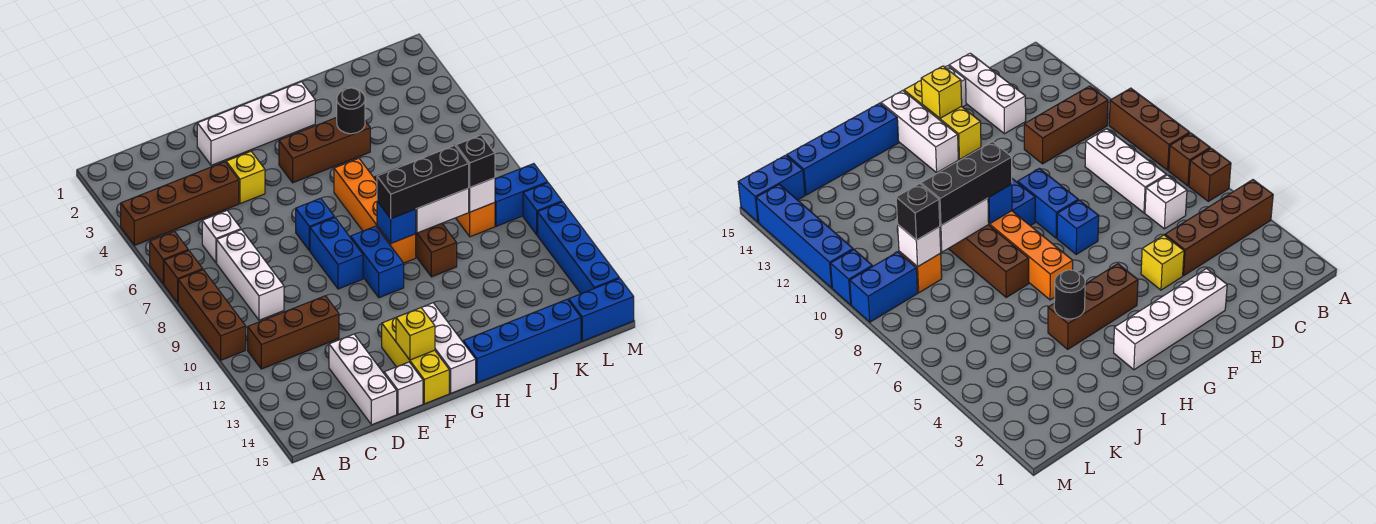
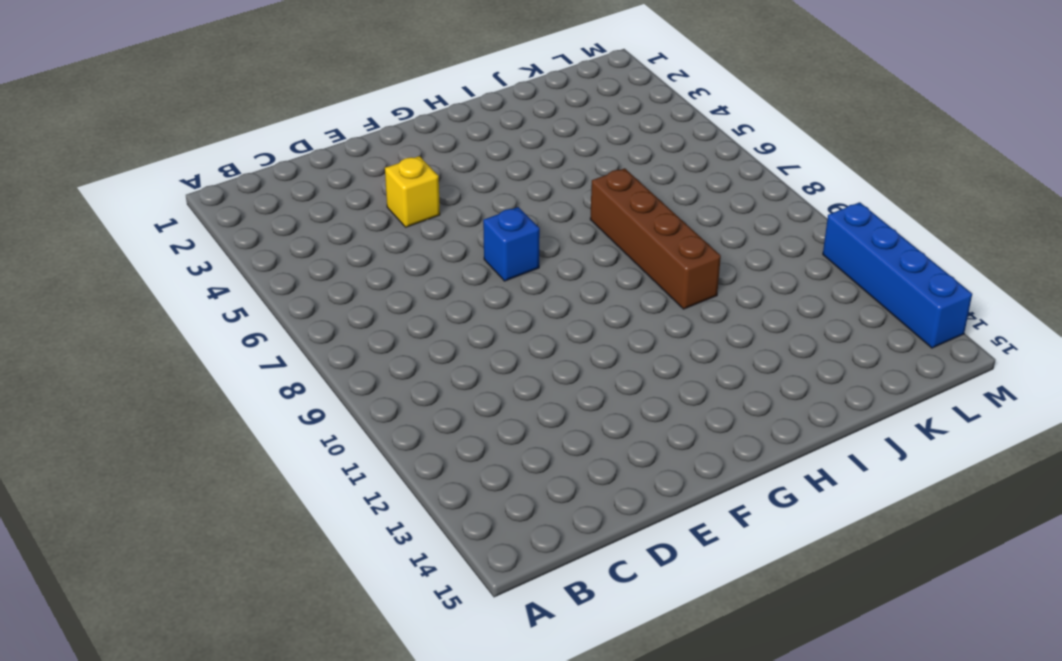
none -> brown 1x4 brick [121,162,239,245]
none -> brown 1x1 brick [150,231,188,284]
none -> brown 1x1 brick [164,250,203,303]
none -> brown 1x3 brick [178,270,246,360]

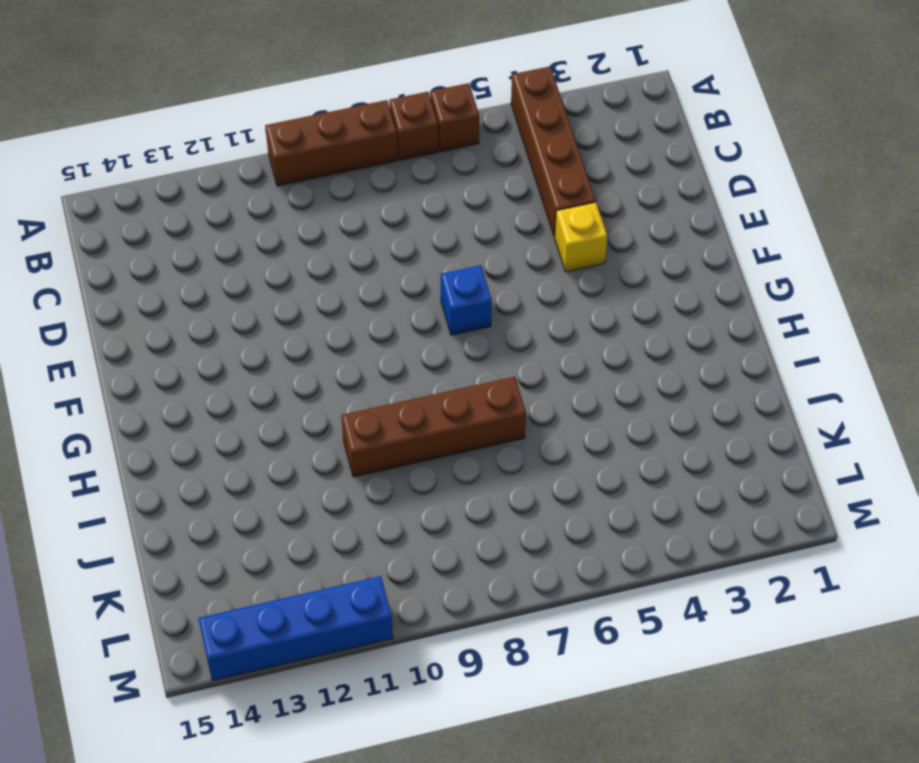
none -> brown 1x3 brick [248,296,339,369]
none -> white 1x1 brick [202,211,241,263]
none -> white 1x3 brick [217,230,284,320]
none -> white 1x3 brick [329,334,397,425]

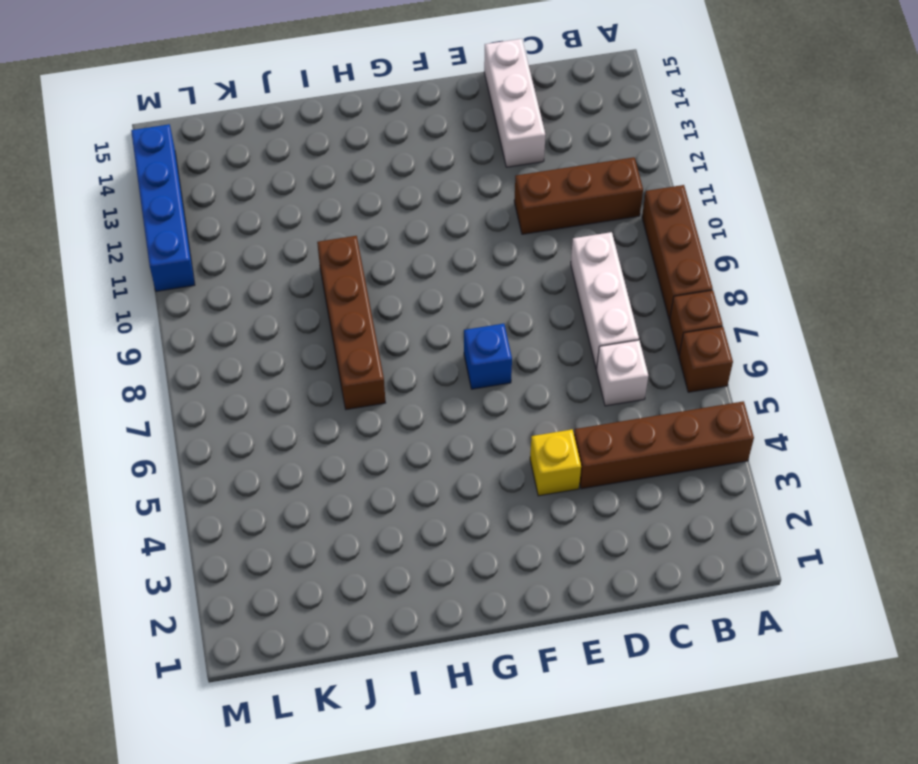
none -> white 1x4 brick [197,82,315,165]
none -> white 1x1 brick [384,362,423,414]
none -> blue 1x2 brick [310,217,363,289]
none -> yellow 1x3 brick [382,318,449,404]

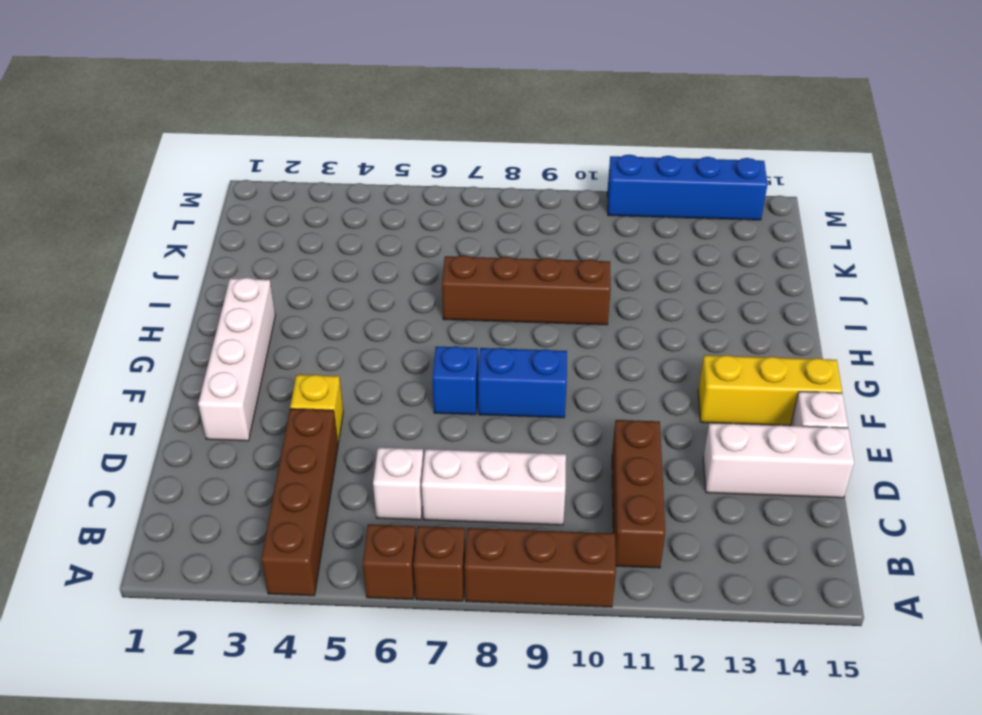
none -> brown 1x3 brick [279,117,370,183]
none -> blue 1x2 brick [351,226,404,298]
none -> white 1x3 brick [421,303,476,393]
none -> orange 1x4 brick [334,158,416,263]

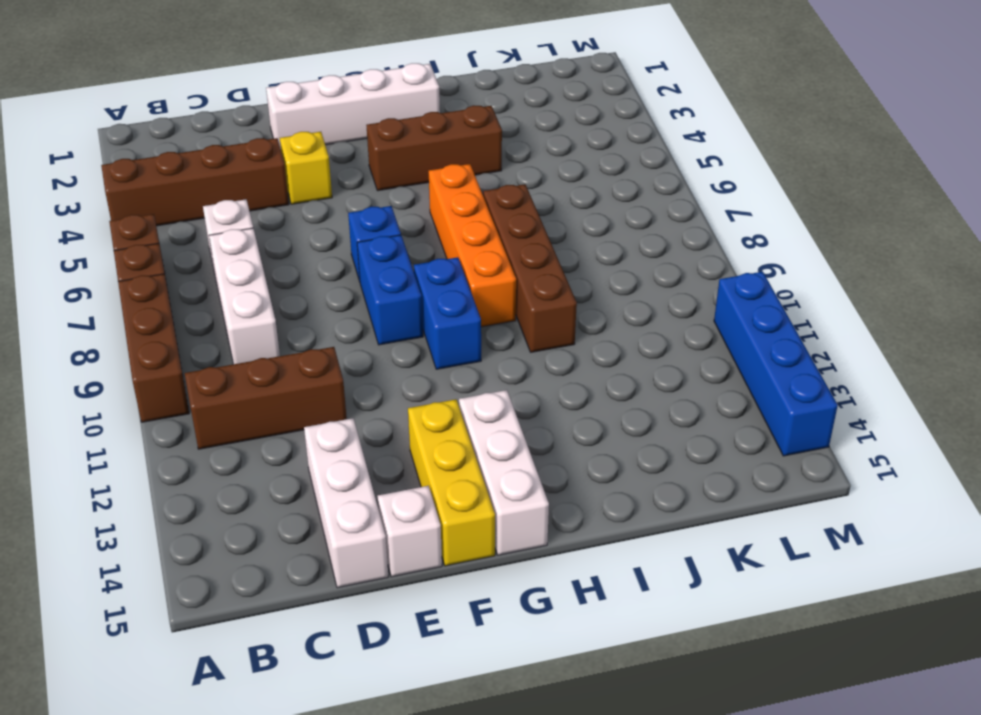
none -> blue 1x4 brick [463,299,581,383]
none -> orange 1x1 brick [456,203,495,237]
none -> blue 1x2 brick [495,164,548,226]
none -> blue 1x2 brick [569,278,634,341]

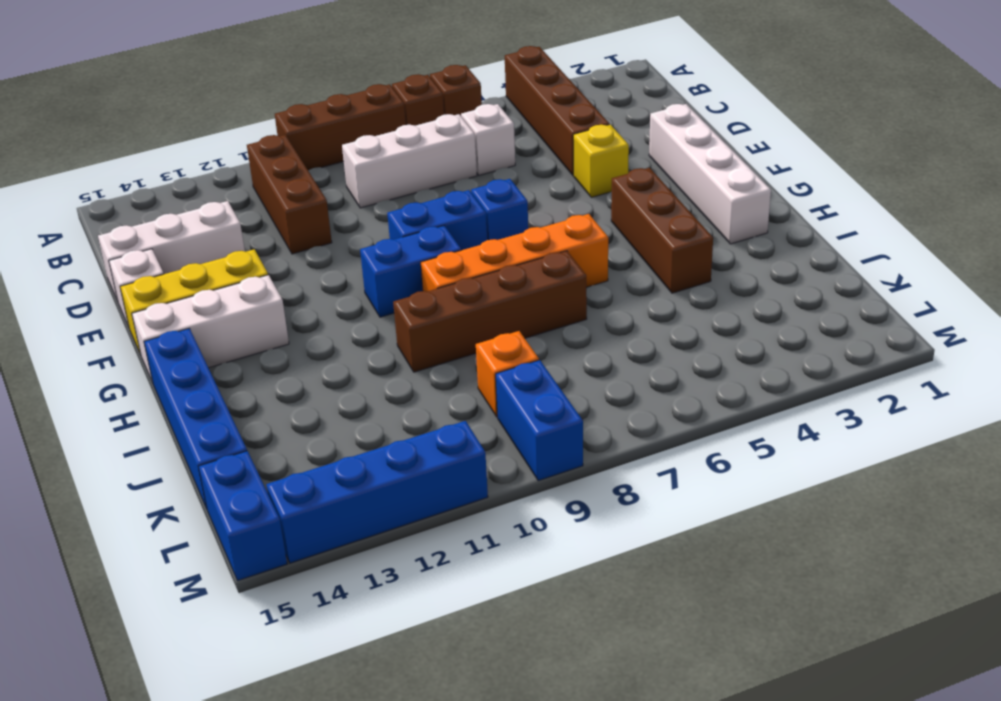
none -> blue 1x1 brick [523,183,562,235]
none -> yellow 1x1 brick [396,308,435,360]
none -> blue 1x1 brick [377,201,416,243]
none -> black 1x1 round brick [337,88,365,134]

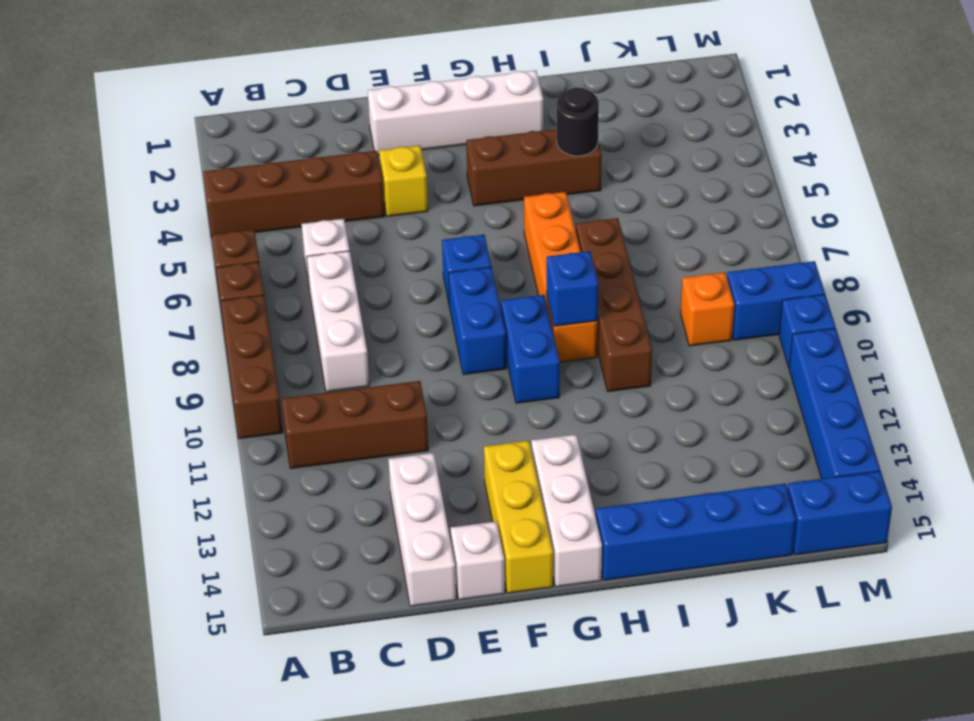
none -> yellow 1x1 brick [396,308,435,360]
none -> white 1x2 brick [416,188,469,233]
none -> white 1x1 brick [469,178,495,212]
none -> black 1x3 brick [377,145,469,219]

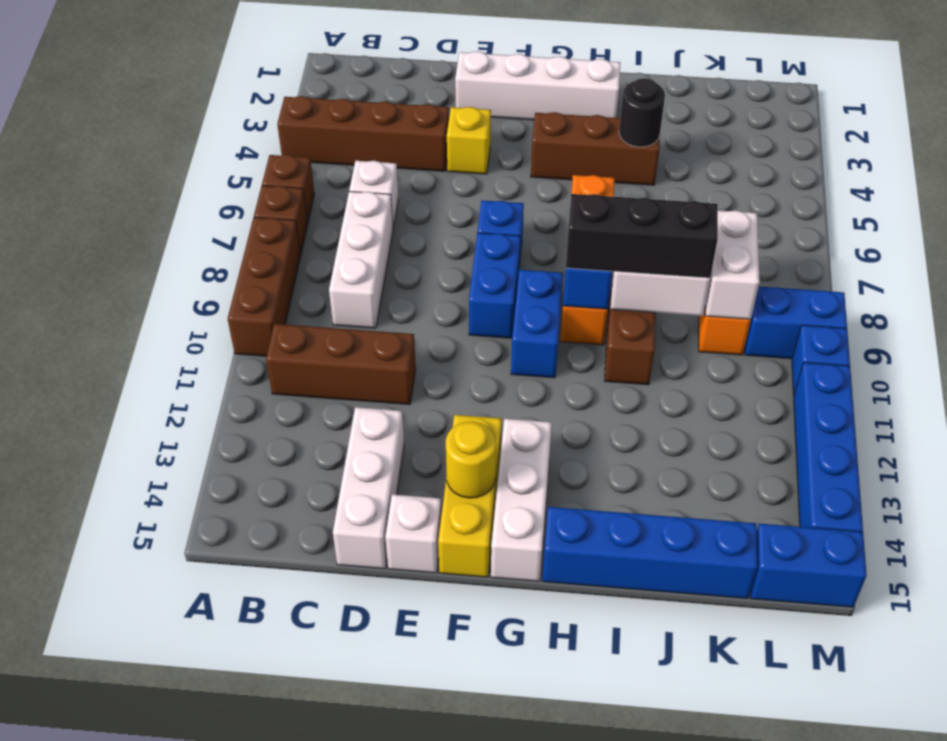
yellow 1x1 round brick [446,422,496,498] -> yellow 1x1 brick [396,308,435,360]
white 1x2 brick [705,210,760,319] -> white 1x1 brick [469,178,495,212]
none -> black 1x1 brick [456,135,495,187]

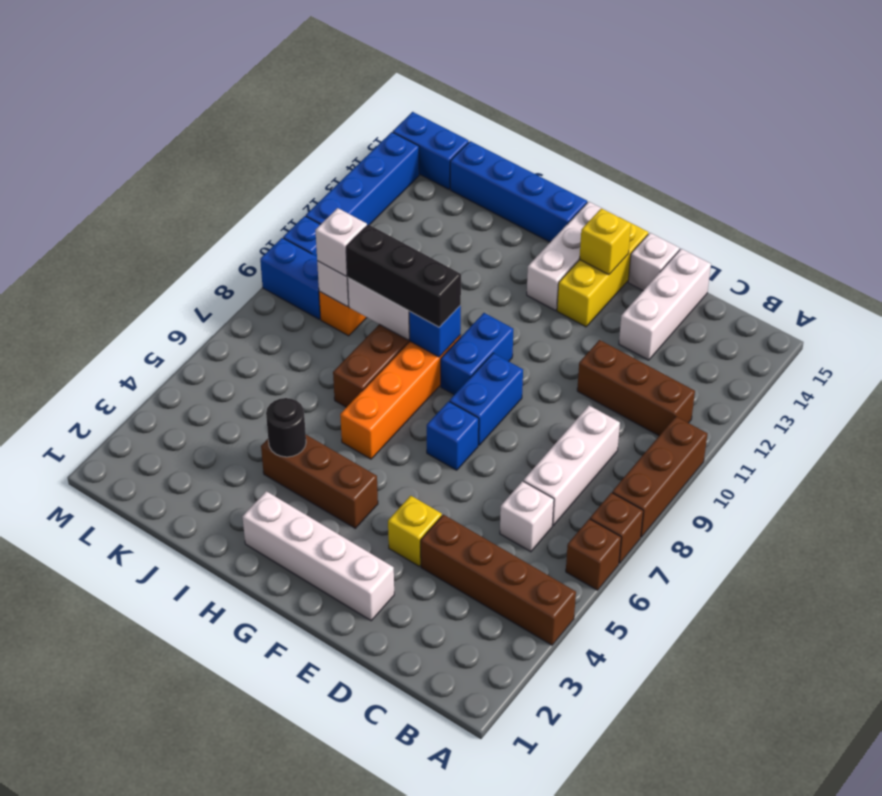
white 1x1 brick [315,208,367,276] -> black 1x1 brick [456,135,495,187]

